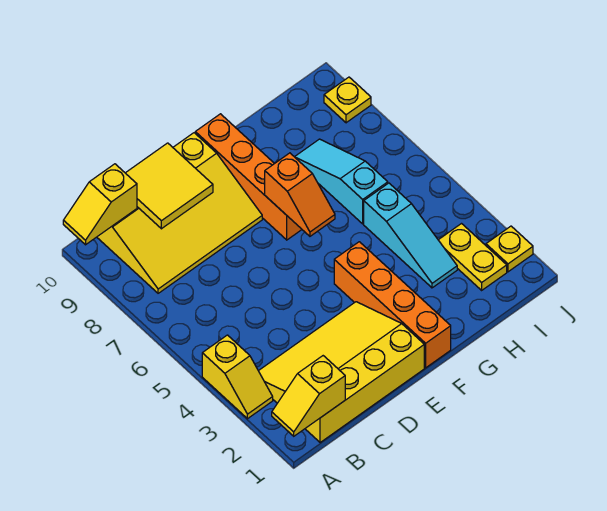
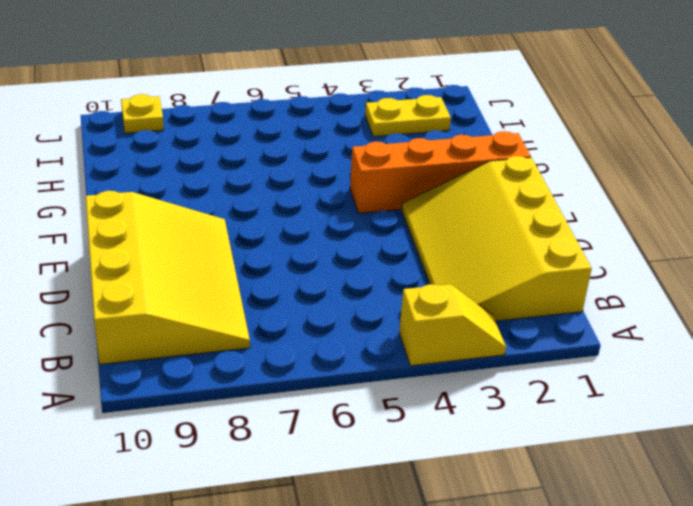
none -> orange 1x4 brick [195,114,302,240]
none -> cyan 1x3 slope [364,183,457,288]
none -> cyan 1x3 slope [295,139,388,224]

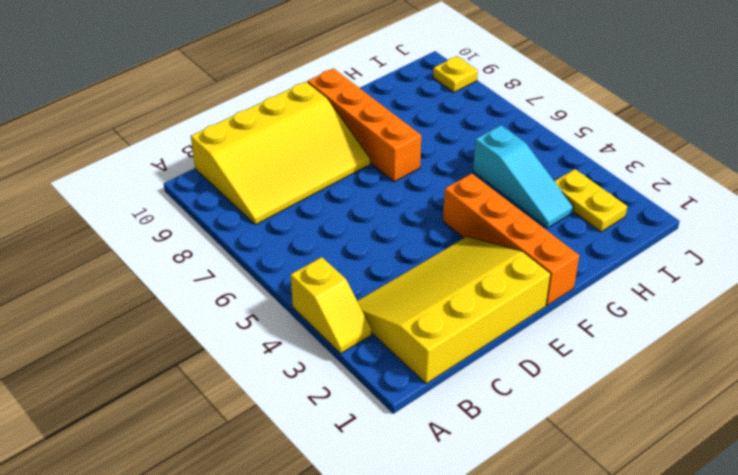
none -> cyan 1x3 slope [295,139,388,224]
none -> yellow 1x1 plate [486,226,533,272]
none -> yellow 1x2 slope [272,356,345,436]

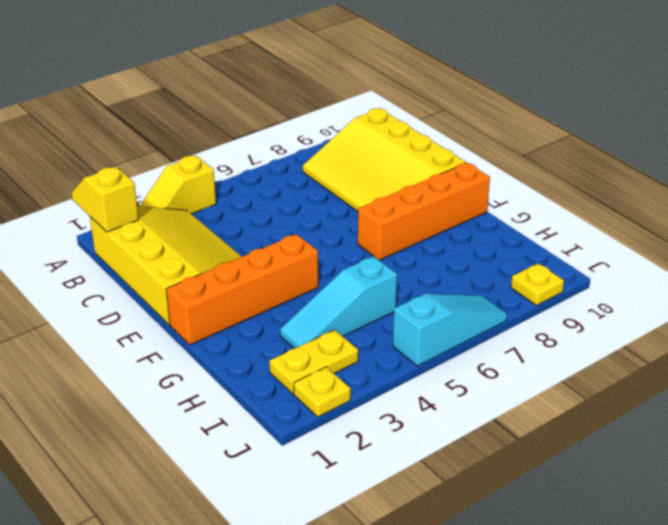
cyan 1x3 slope [393,294,507,366] -> cyan 1x3 slope moved to [295,139,388,224]
none -> yellow 1x2 slope [63,164,137,245]
none -> yellow 2x2 tile [126,143,213,229]
none -> orange 1x2 slope [265,153,335,236]

